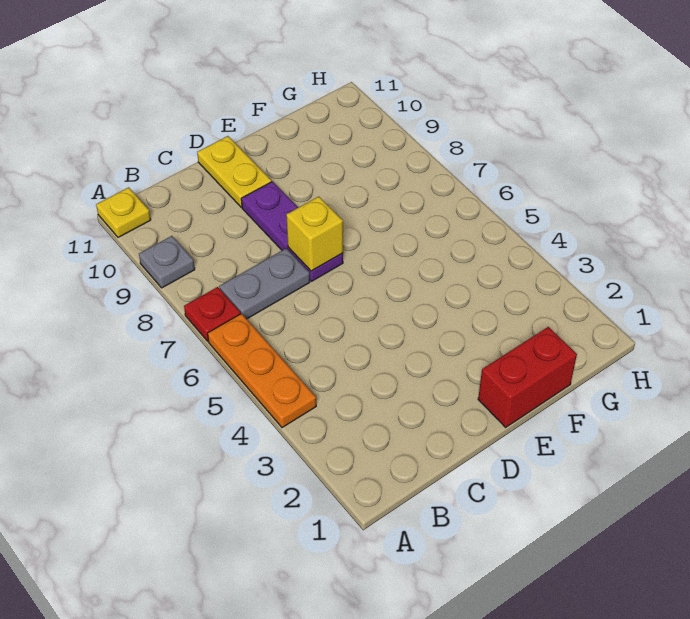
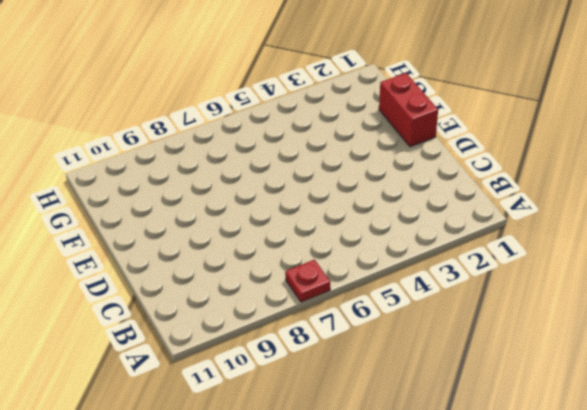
none -> orange 1x3 plate [208,314,316,428]
none -> grey 1x1 plate [139,236,195,288]

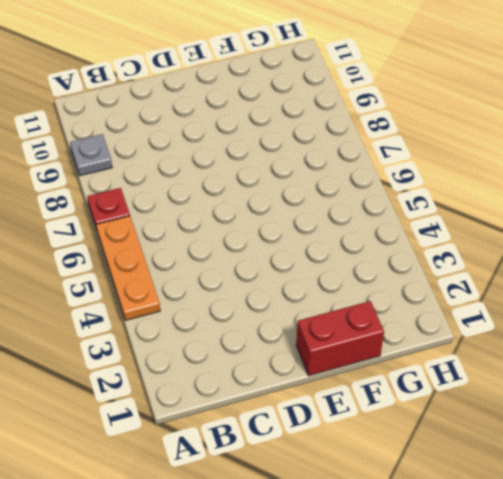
none -> yellow 1x1 plate [96,187,151,237]
none -> grey 1x2 plate [219,248,310,319]

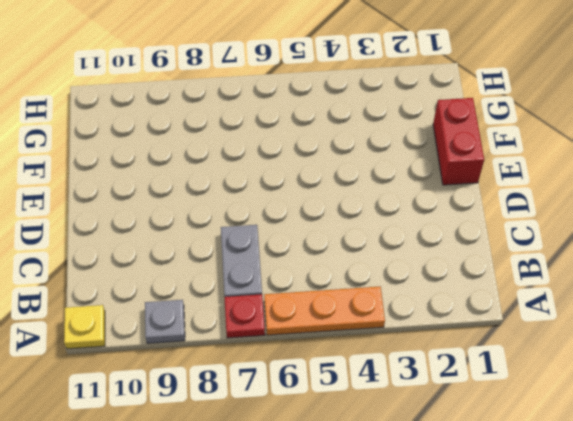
none -> purple 1x3 plate [241,182,343,281]
none -> yellow 1x2 plate [197,136,272,207]

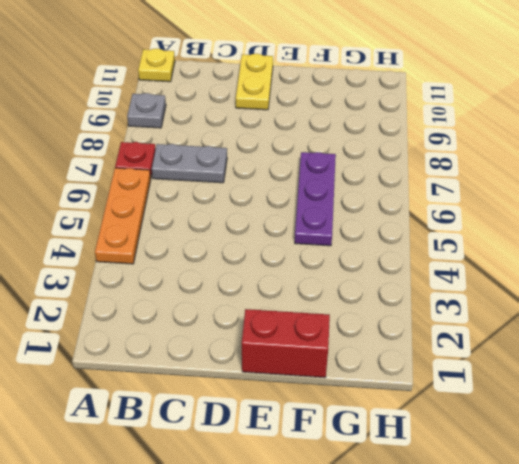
purple 1x3 plate [295,152,336,246] -> purple 1x3 plate moved to [241,182,343,281]
none -> yellow 1x1 brick [286,197,343,271]

